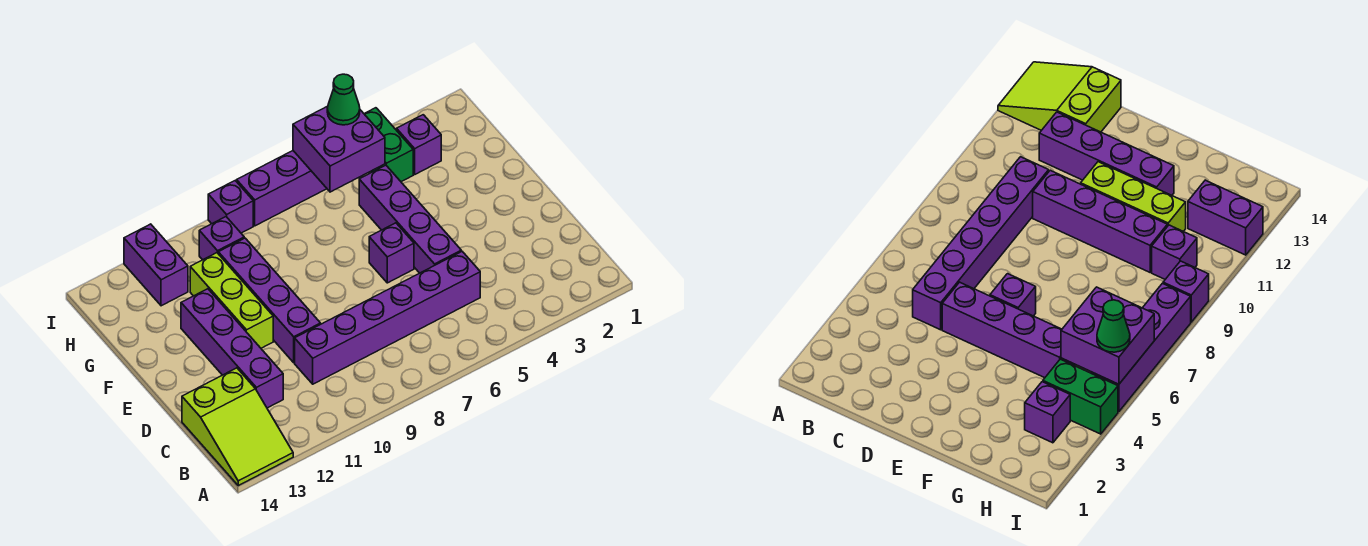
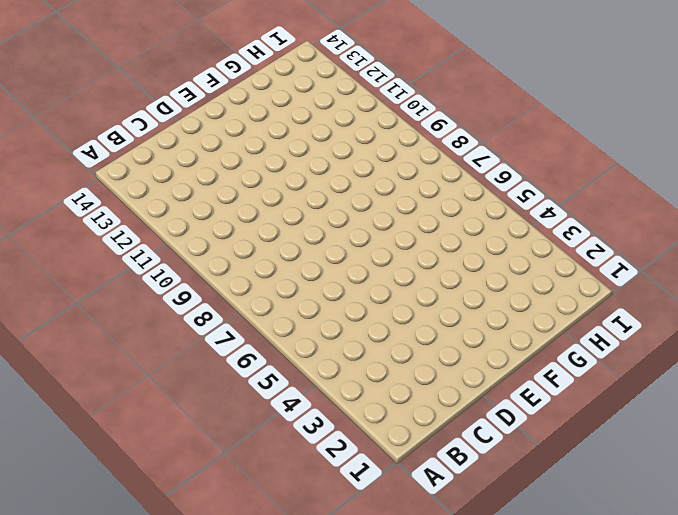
none -> lime 2x3 slope [182,368,293,486]
none -> purple 1x6 brick [295,251,480,384]
none -> purple 1x4 brick [181,289,283,408]

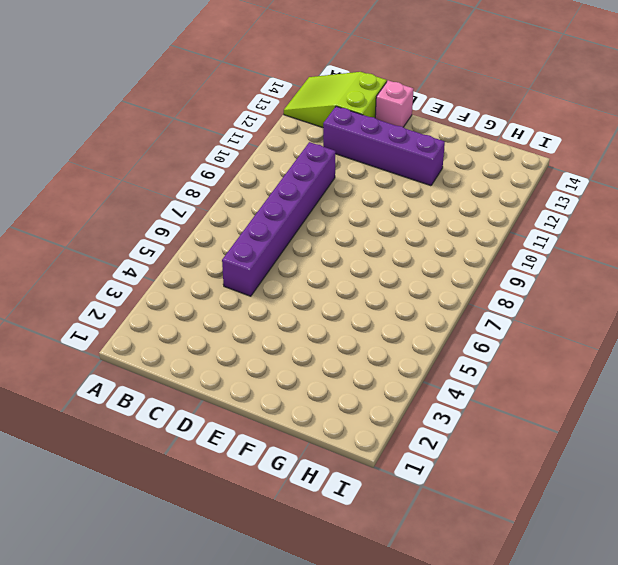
pink 1x1 brick [375,80,414,127] -> none
none -> purple 1x4 brick [359,165,461,273]
none -> purple 1x4 brick [218,238,321,363]
none -> purple 1x1 brick [369,223,414,283]

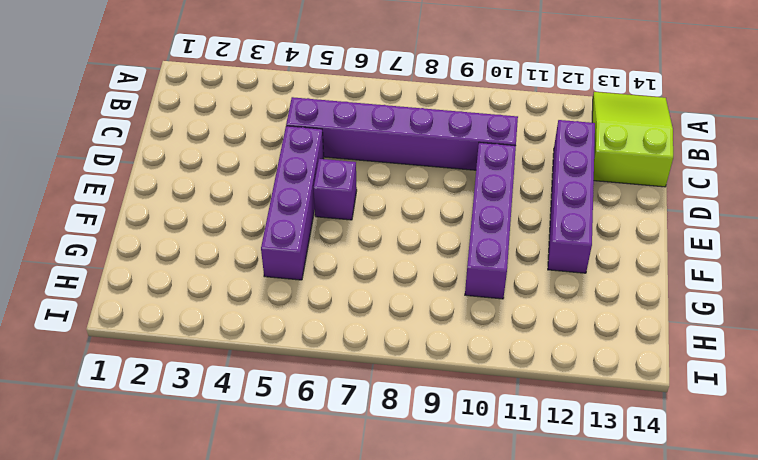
none -> lime 1x3 brick [190,253,273,348]
none -> purple 1x1 brick [397,115,441,174]
none -> green 1x2 brick [364,108,413,182]

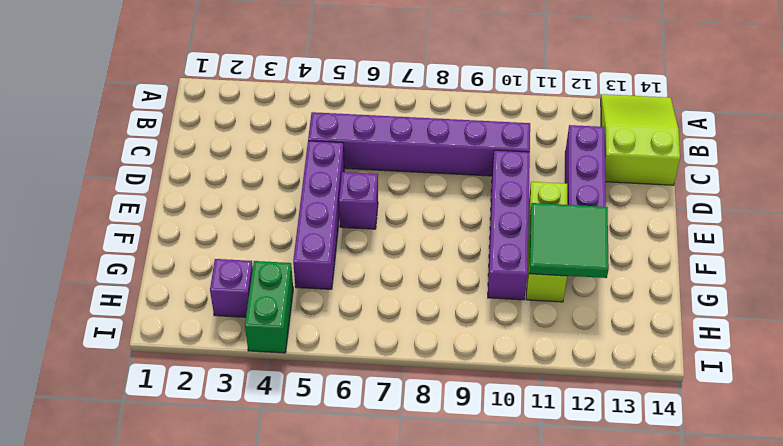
green 2x2 tile [529,203,609,278] -> none
none -> purple 1x1 brick [199,217,244,260]
none -> purple 1x2 brick [124,224,188,306]
none -> purple 1x4 brick [237,151,327,226]

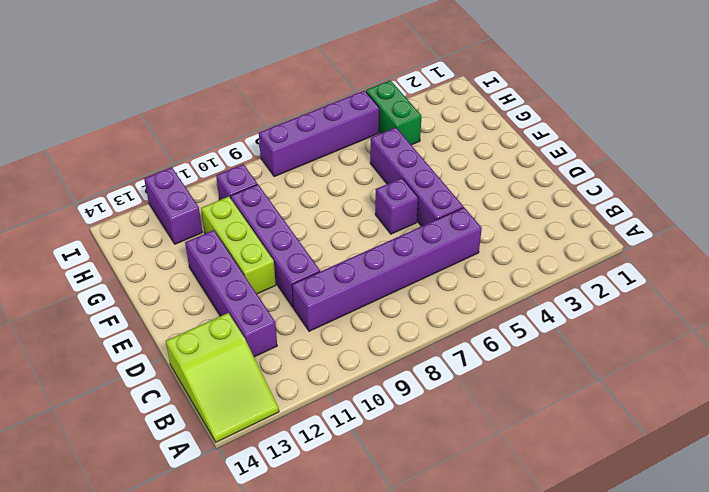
none -> purple 1x1 brick [397,115,441,174]
none -> purple 1x1 brick [208,181,253,233]
none -> purple 2x2 brick [293,106,385,192]

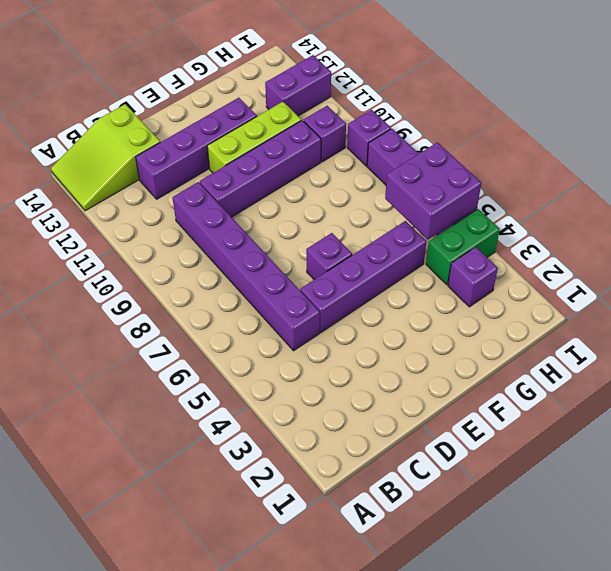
none -> green 1x1 cone [327,74,360,125]

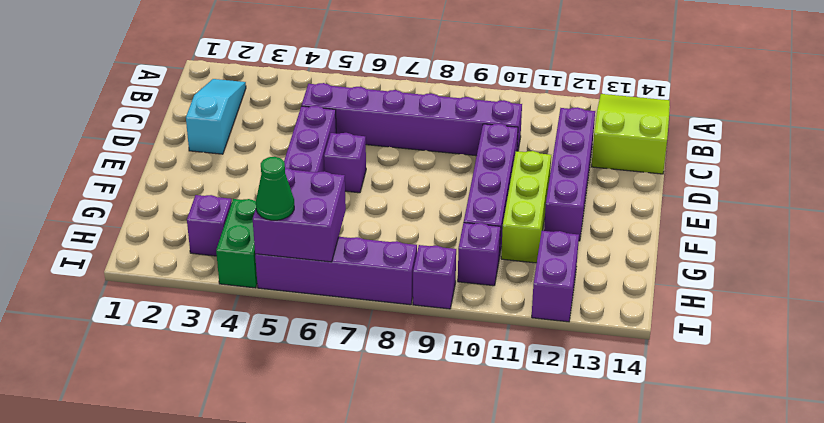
cyan 1x3 slope [186,79,246,154] -> none

